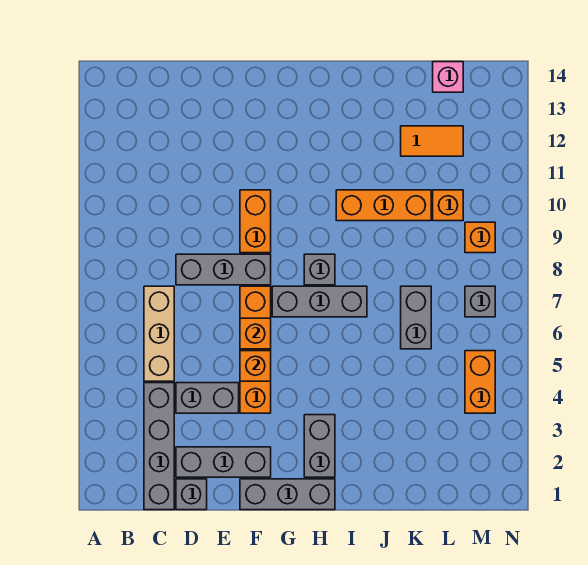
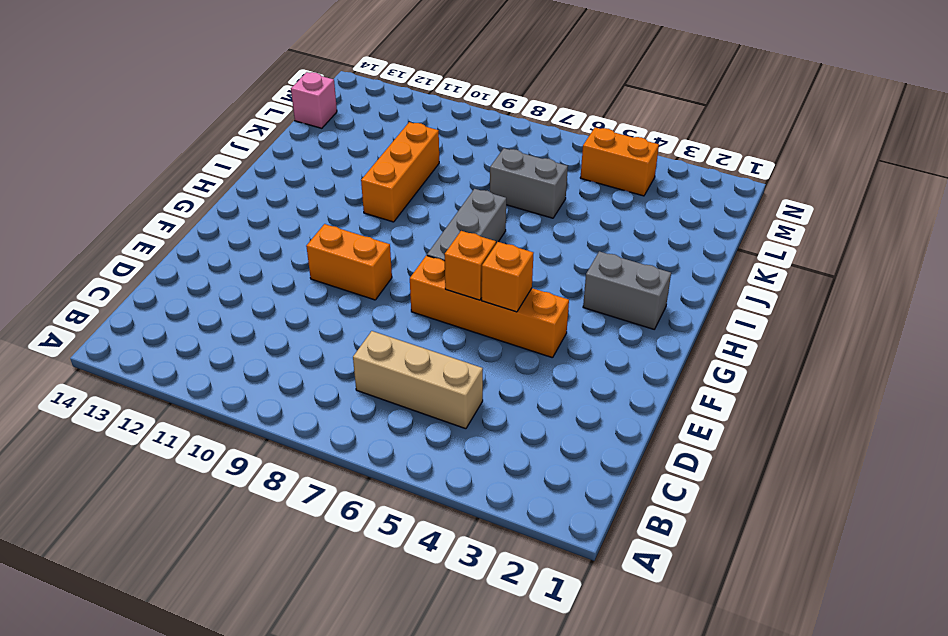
none -> grey 1x4 brick [144,383,174,510]
none -> grey 1x1 brick [176,479,207,510]
none -> grey 1x3 brick [176,447,271,477]

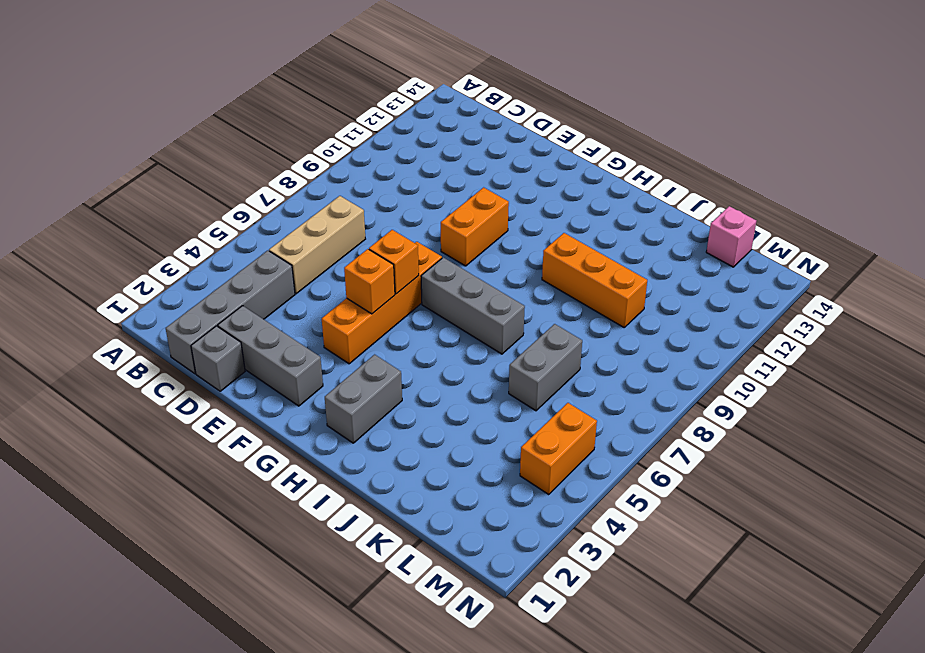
none -> grey 1x2 brick [176,383,239,413]
none -> grey 1x3 brick [176,254,271,285]
none -> grey 1x3 brick [240,479,335,510]

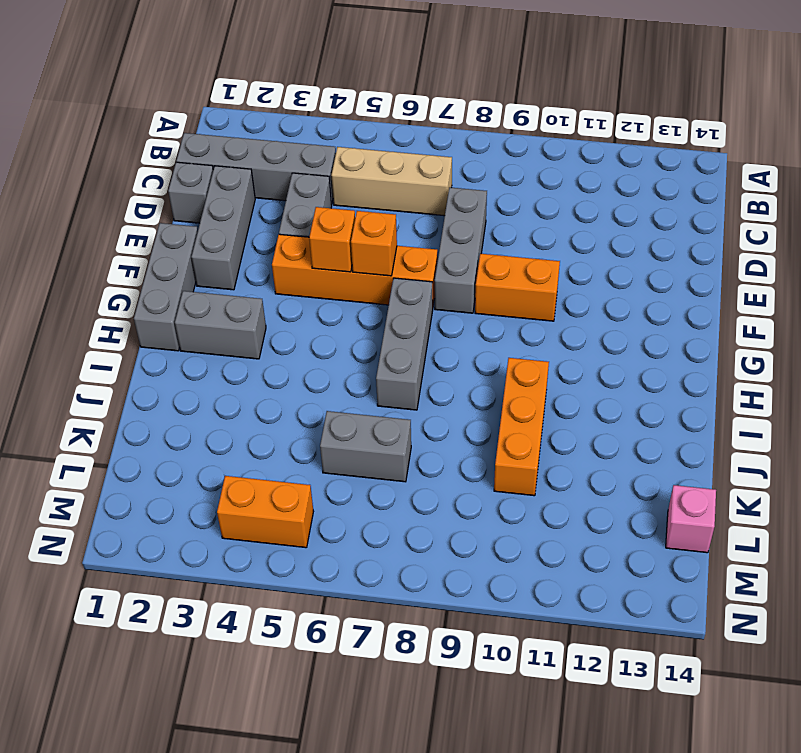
none -> grey 1x1 brick [304,254,335,285]
none -> orange 1x2 tile [401,126,463,156]
none -> orange 1x1 brick [433,190,463,221]

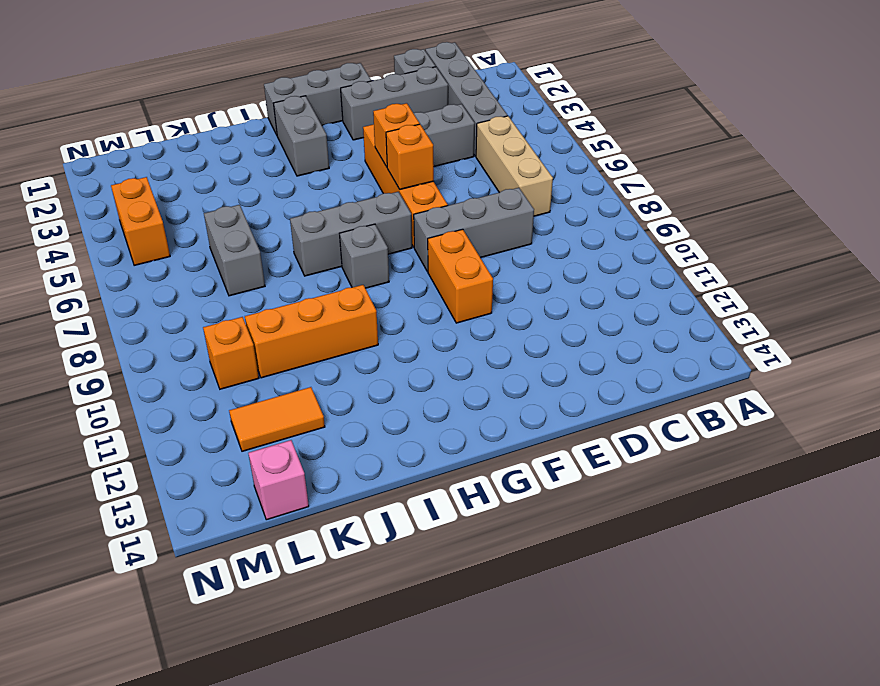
none -> grey 1x1 brick [465,286,495,317]
none -> orange 1x1 brick [465,222,495,253]

